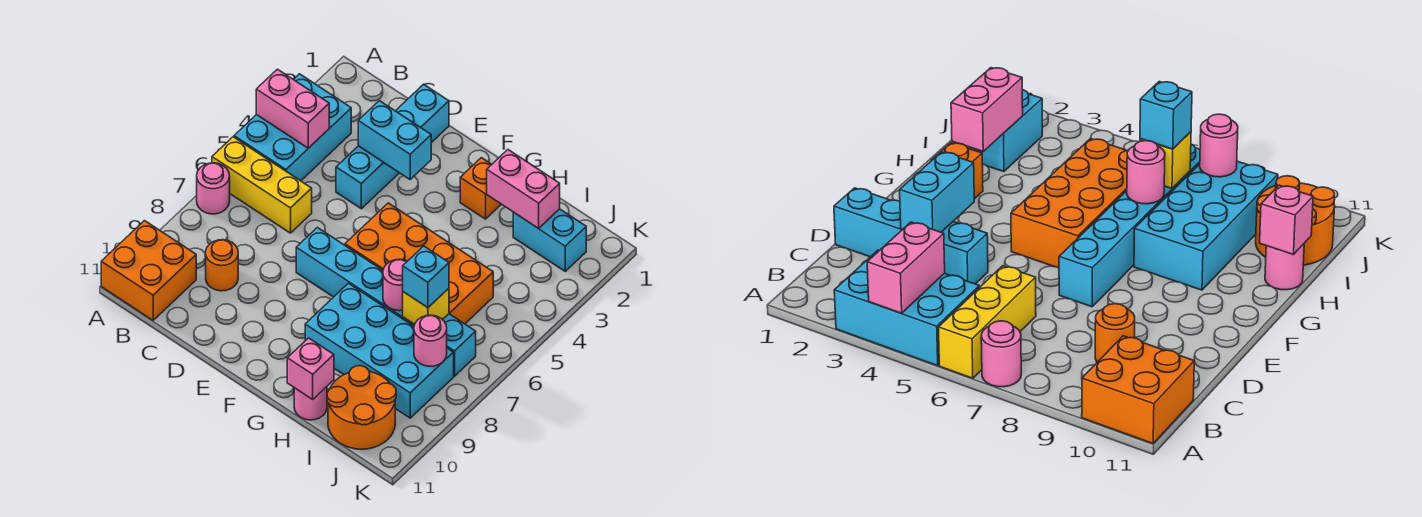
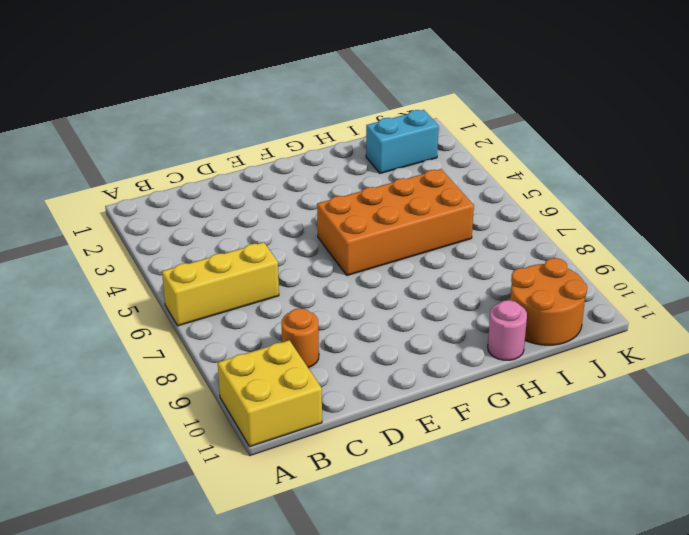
yellow 2x2 brick [218,340,322,446] -> orange 2x2 brick [101,221,196,320]
none -> cyan 2x3 brick [234,74,351,181]
none -> pink 1x1 round brick [197,163,230,214]
none -> cyan 1x4 brick [336,84,449,209]

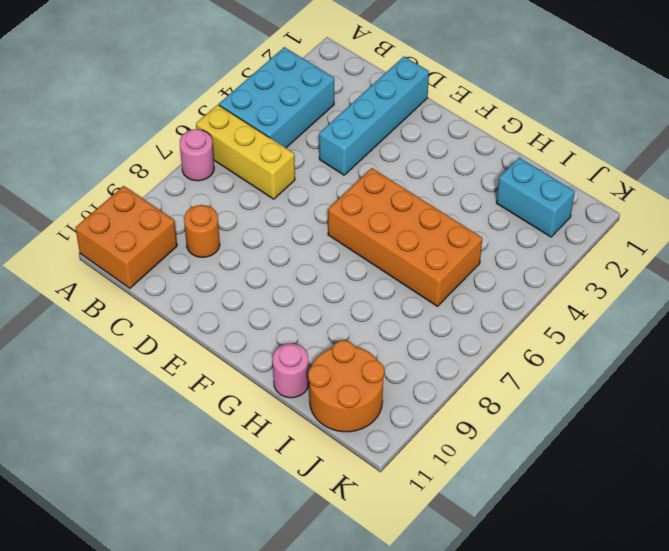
none -> cyan 1x6 brick [296,228,476,376]
none -> orange 1x1 brick [460,158,501,219]
none -> cyan 2x4 brick [305,283,454,418]

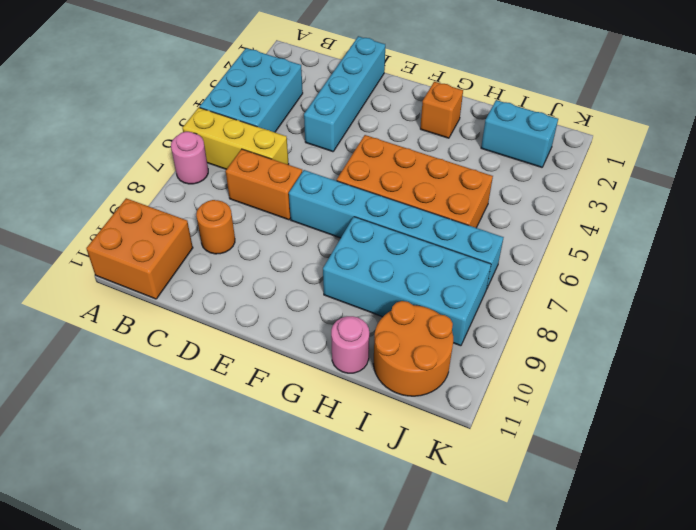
orange 1x2 brick [226,149,302,220] -> none
none -> pink 1x2 brick [256,69,329,148]
none -> cyan 1x2 brick [358,101,431,179]
none -> pink 1x2 brick [487,150,560,228]

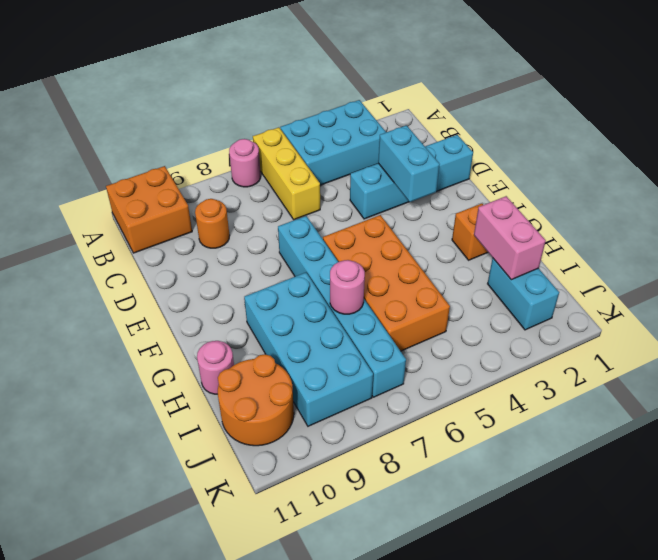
none -> pink 1x2 brick [256,69,329,148]
none -> pink 1x1 brick [287,338,334,399]
none -> yellow 1x1 brick [403,288,449,325]

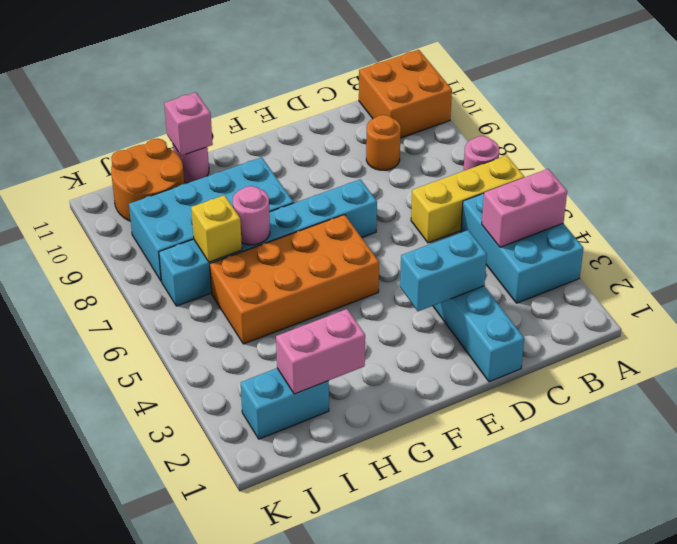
none -> orange 1x1 brick [460,158,501,219]
none -> pink 1x1 round brick [414,315,447,366]
none -> cyan 1x1 brick [403,246,449,308]

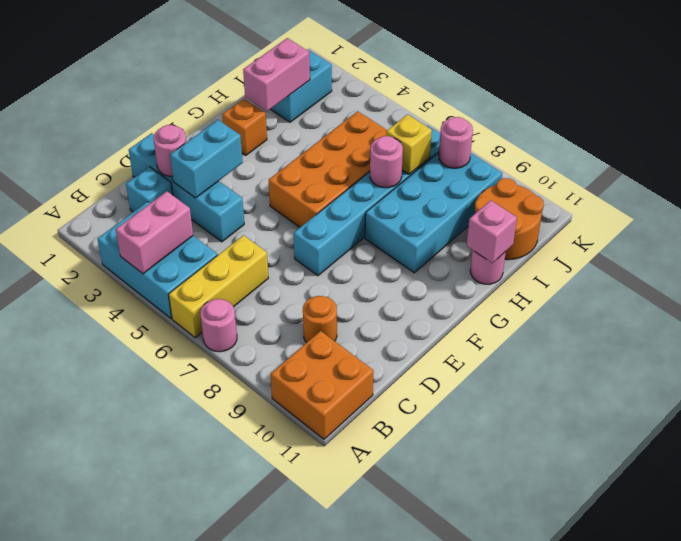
cyan 1x1 brick [126,167,173,212] -> cyan 1x1 brick moved to [403,246,449,308]
pink 1x1 round brick [154,125,186,176] -> none

